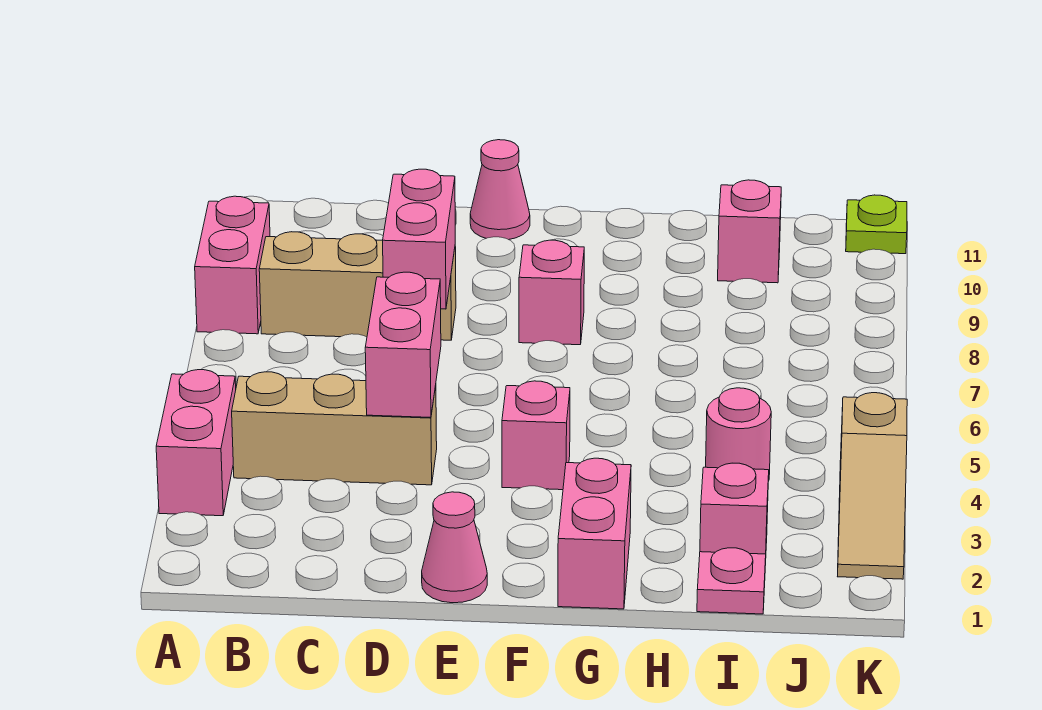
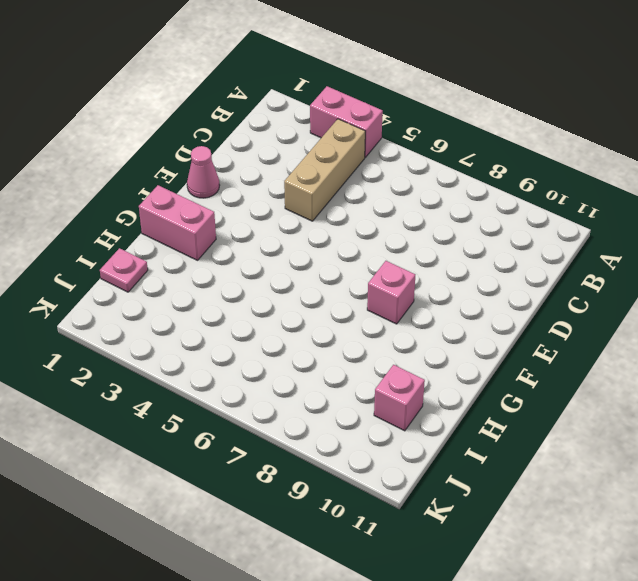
none -> pink 1x2 brick [195,196,270,334]
none -> tan 1x3 brick [259,232,456,340]
none -> pink 1x1 cone [470,140,530,240]

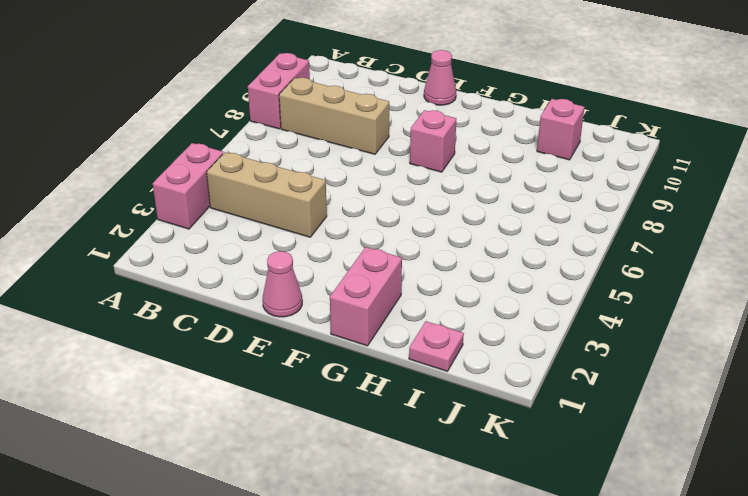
none -> pink 1x1 brick [502,381,570,490]
none -> pink 1x1 brick [700,463,769,565]
none -> pink 1x1 round brick [706,388,771,481]

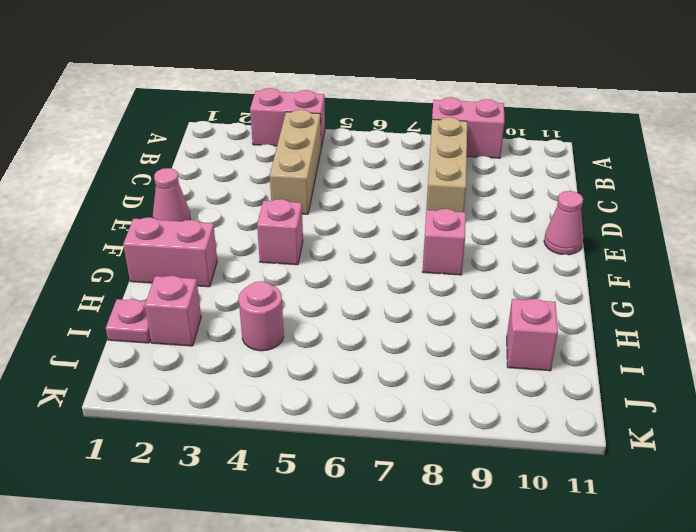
none -> tan 1x3 slope [837,393,907,579]
none -> lime 1x1 plate [846,195,907,254]
none -> pink 1x2 brick [365,272,441,418]

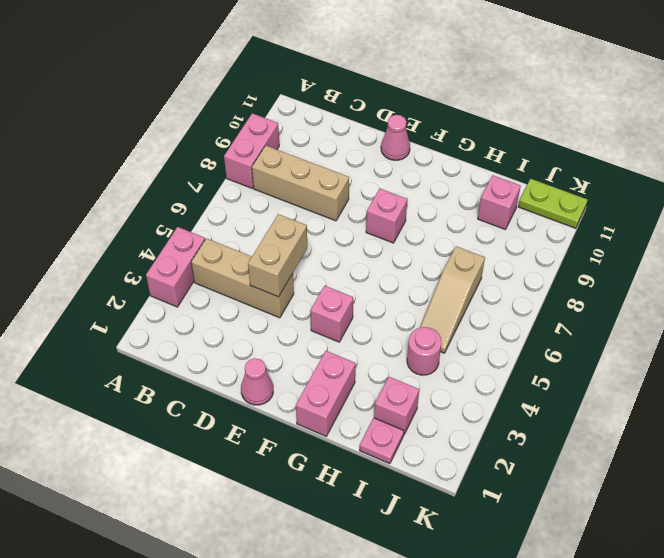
tan 1x2 brick [248,214,307,297] -> pink 1x2 brick [365,272,441,418]
tan 1x3 slope [420,246,485,353] -> tan 1x3 slope moved to [837,393,907,579]
lime 1x2 plate [518,179,588,228] -> lime 1x1 plate [846,195,907,254]
none -> pink 1x2 brick [383,169,455,309]

